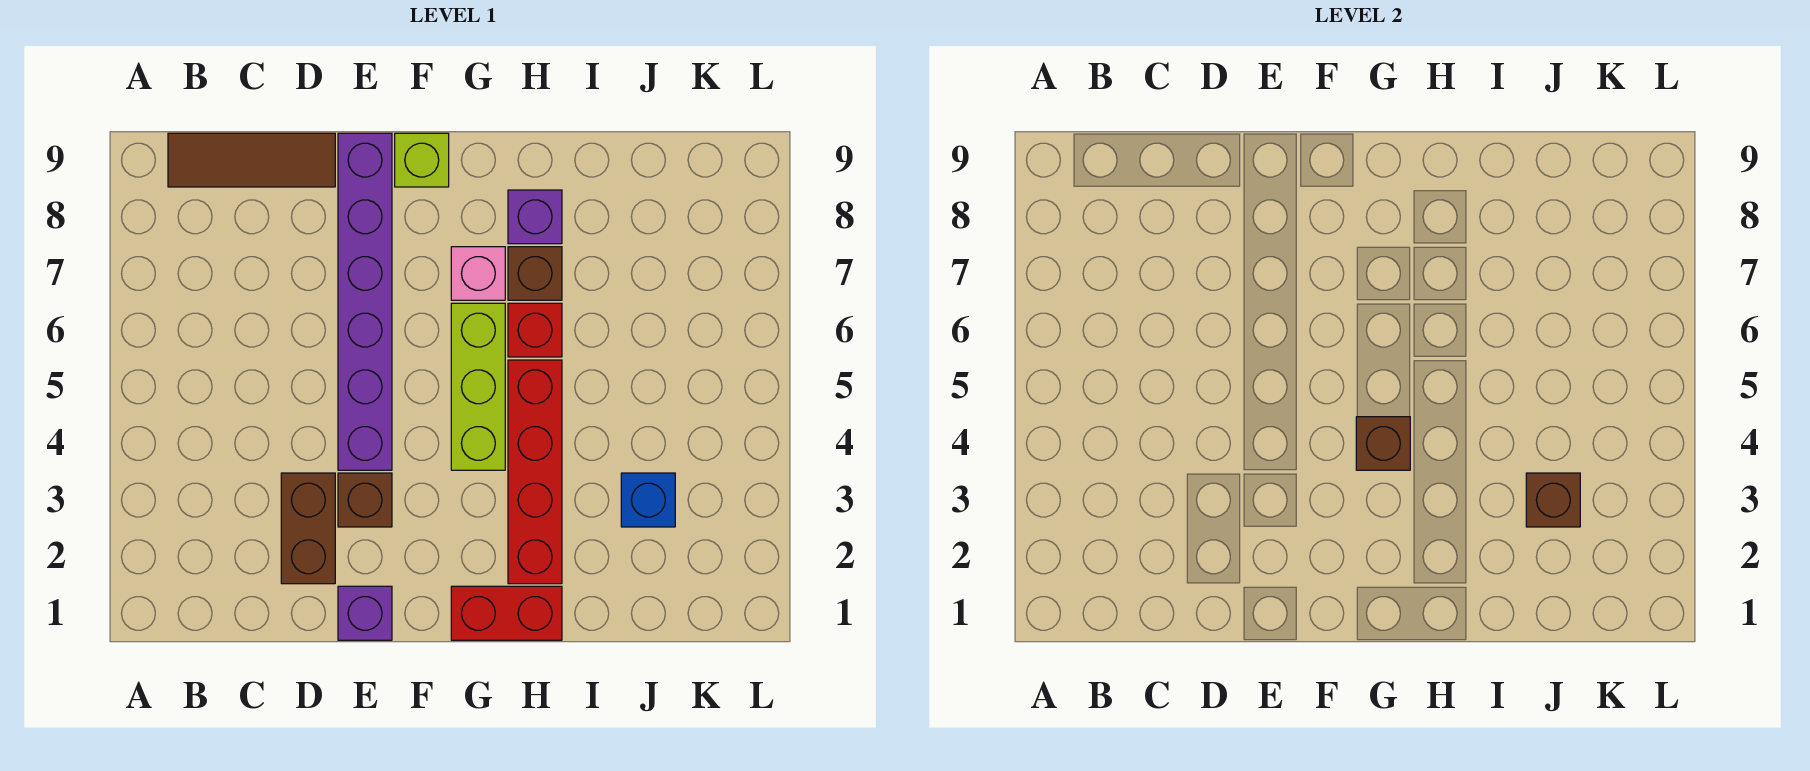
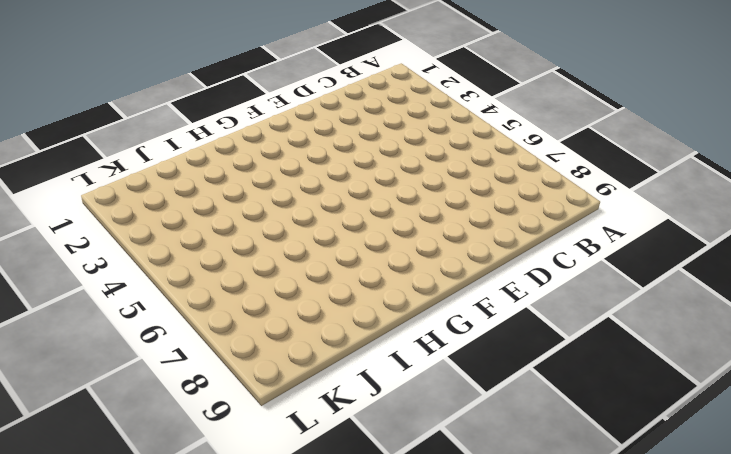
none -> brown 1x3 tile [168,133,335,187]
none -> brown 1x2 brick [281,473,335,584]
none -> purple 1x1 brick [338,586,392,640]

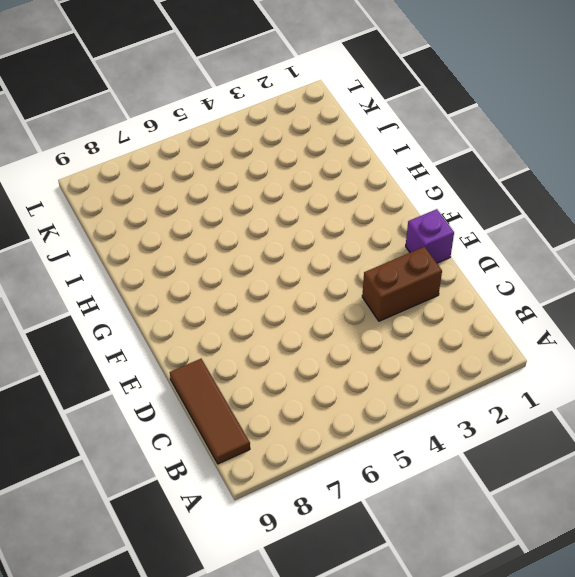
none -> brown 1x1 brick [338,473,392,527]
none -> purple 1x6 brick [338,133,392,470]
none -> lime 1x1 brick [395,133,449,187]

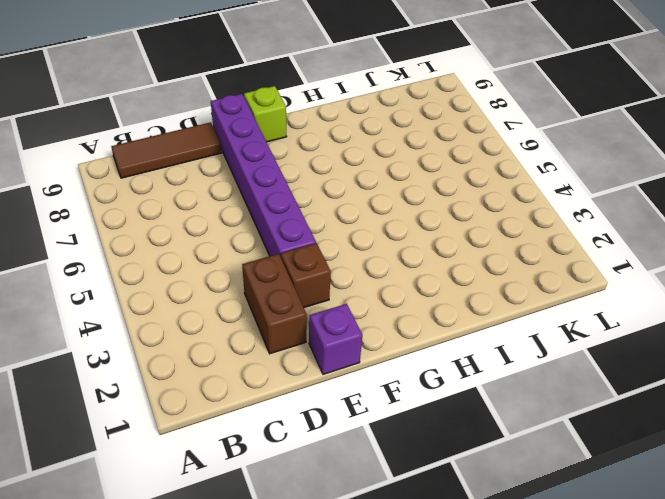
none -> red 1x2 brick [451,586,562,640]
none -> lime 1x3 brick [451,303,505,470]
none -> pink 1x1 brick [451,247,505,300]

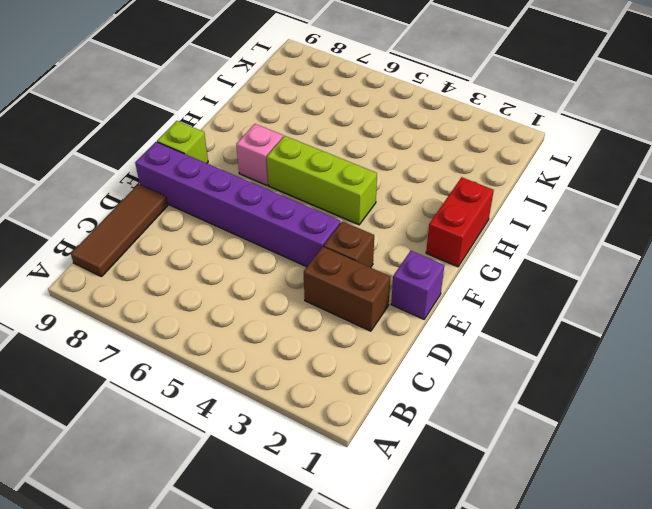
none -> red 1x4 brick [508,360,562,584]
none -> red 1x1 brick [508,303,562,357]
none -> brown 1x1 brick [508,247,562,300]

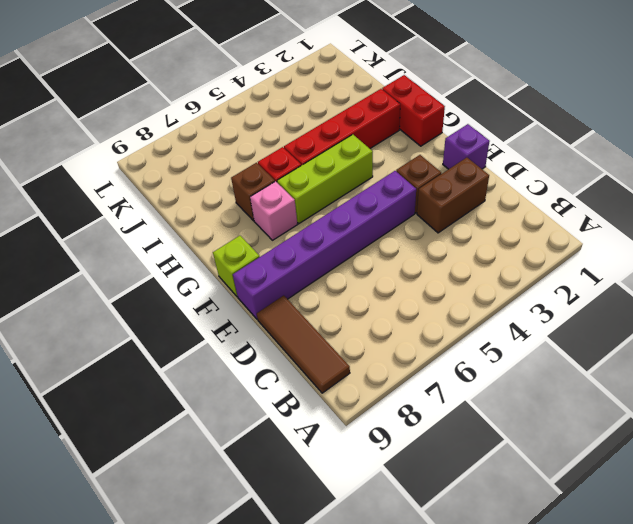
none -> purple 1x1 brick [508,190,562,244]
none -> blue 1x1 brick [621,473,675,527]
none -> brown 1x1 brick [1356,417,1410,470]

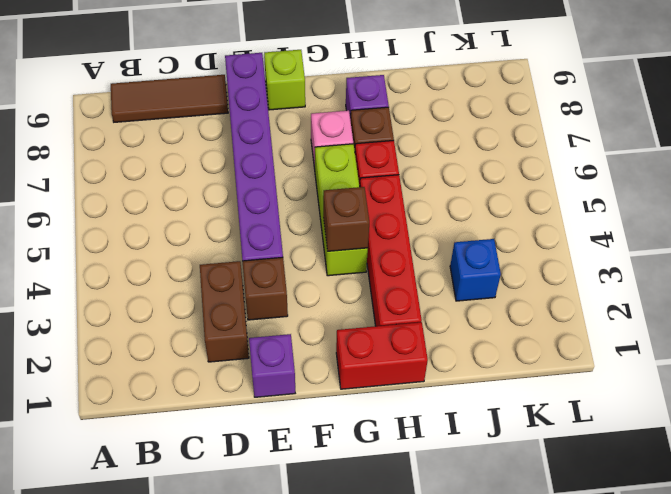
none -> brown 1x1 brick [1526,473,1580,527]

